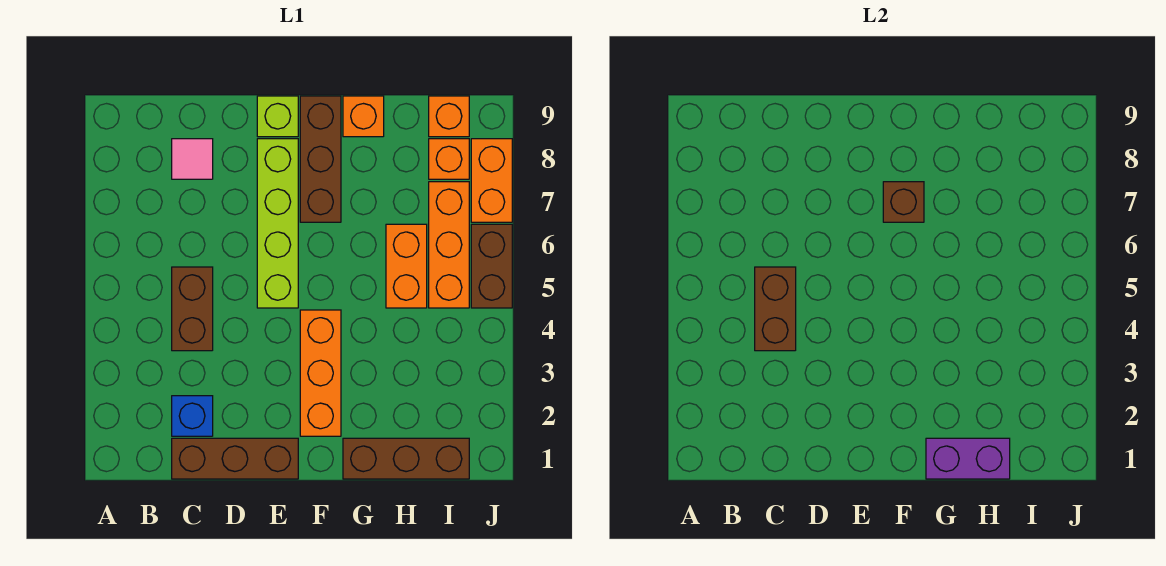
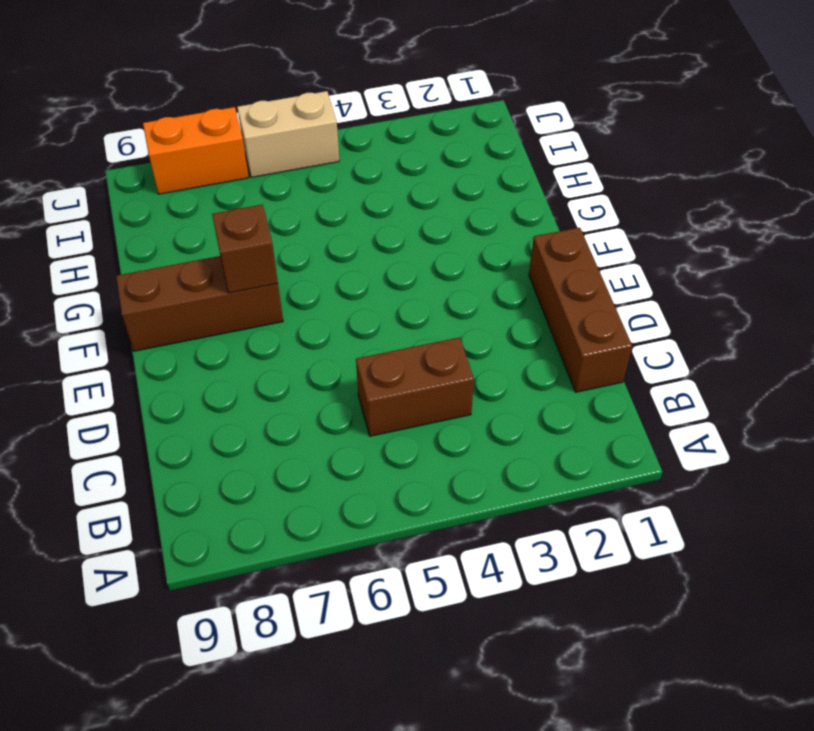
tan 1x2 brick [237,91,339,178] -> brown 1x2 brick [471,224,512,308]
none -> blue 1x1 brick [172,396,213,436]
none -> pink 1x1 tile [172,139,213,179]
none -> lime 1x4 brick [257,139,298,308]

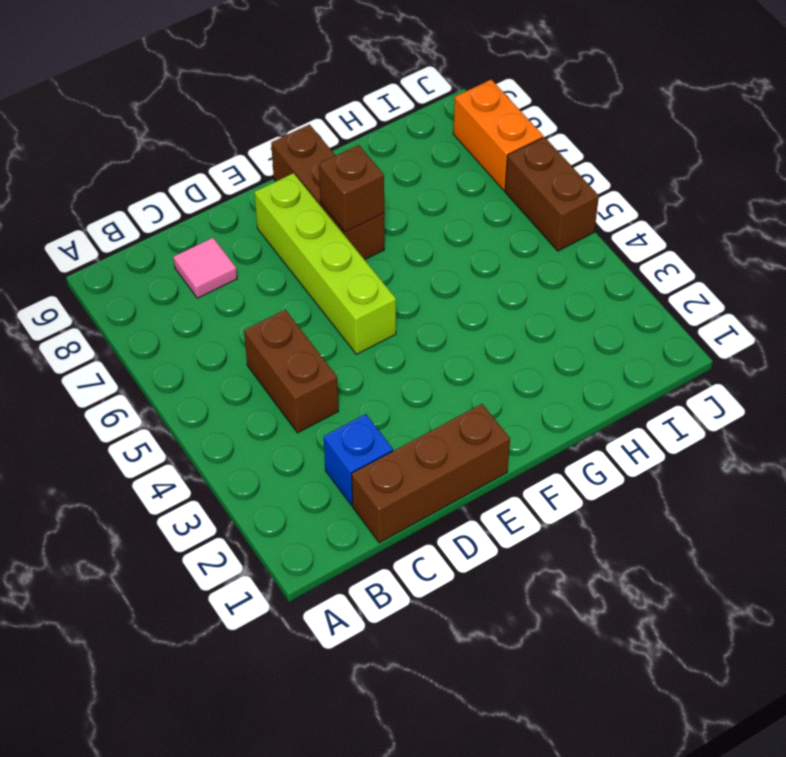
none -> lime 1x1 brick [257,96,298,137]
none -> orange 1x3 brick [300,310,341,436]
none -> brown 1x3 brick [343,438,469,479]

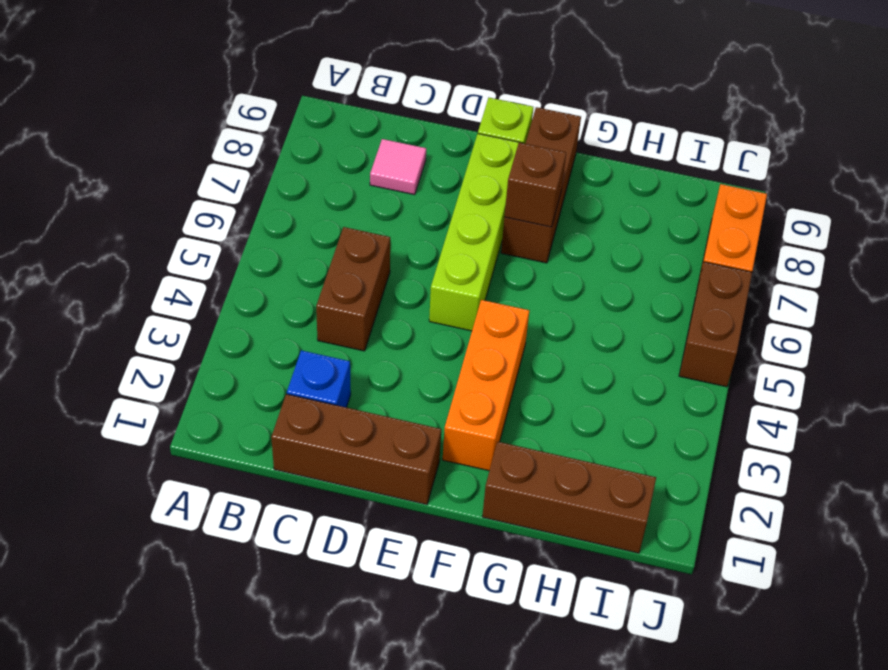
none -> orange 1x1 brick [343,96,384,137]
none -> orange 1x2 brick [386,224,427,308]
none -> orange 1x3 brick [429,182,469,308]

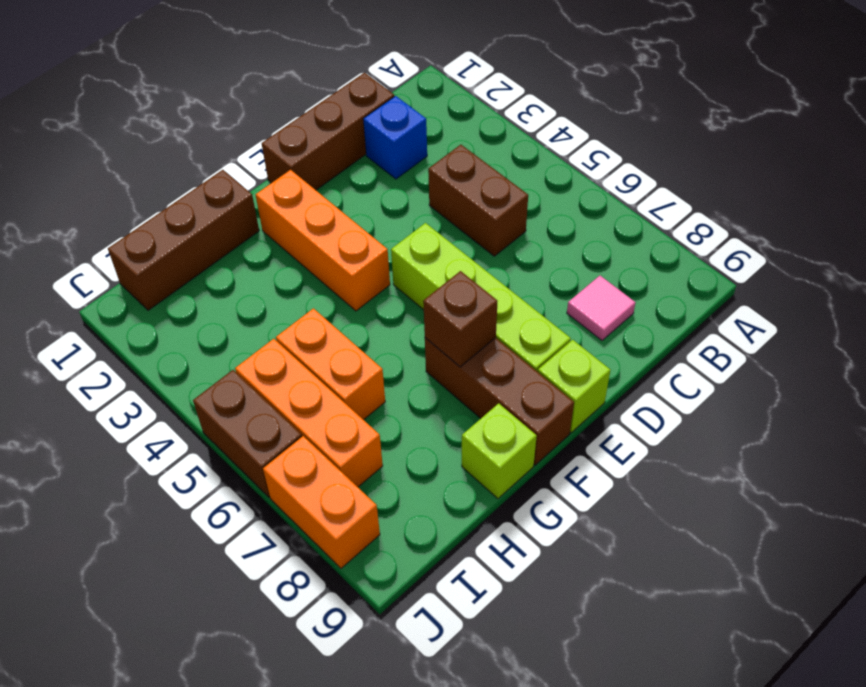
lime 1x1 brick [462,403,537,499] -> orange 1x1 brick [343,96,384,137]
none -> orange 1x1 brick [429,139,469,179]
none -> orange 1x1 brick [429,96,469,137]
none -> brown 1x2 brick [755,267,796,351]

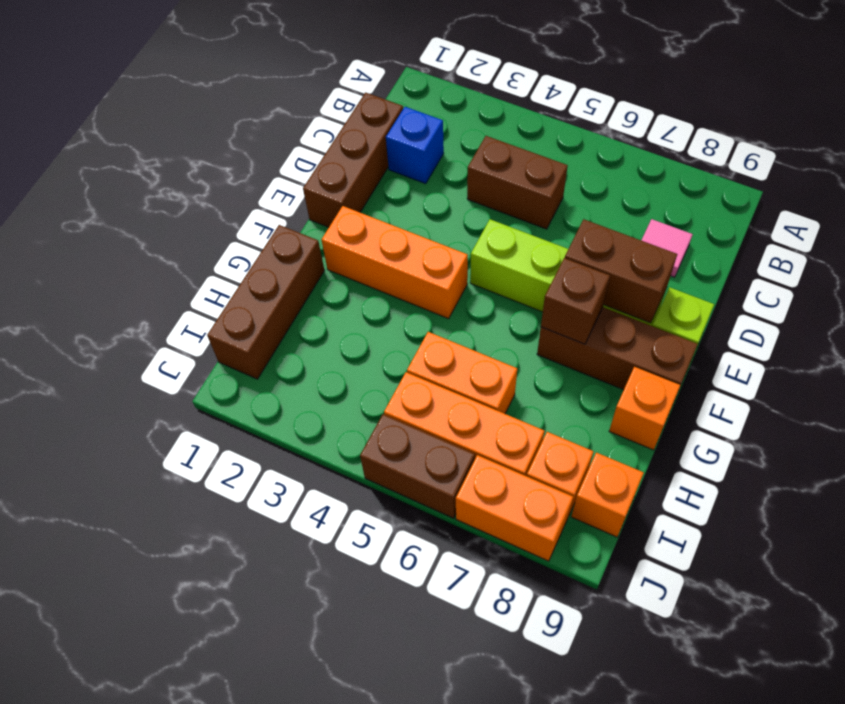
brown 1x2 brick [565,219,677,323] -> brown 1x2 brick moved to [755,267,796,351]
none -> purple 1x2 brick [926,438,1010,479]

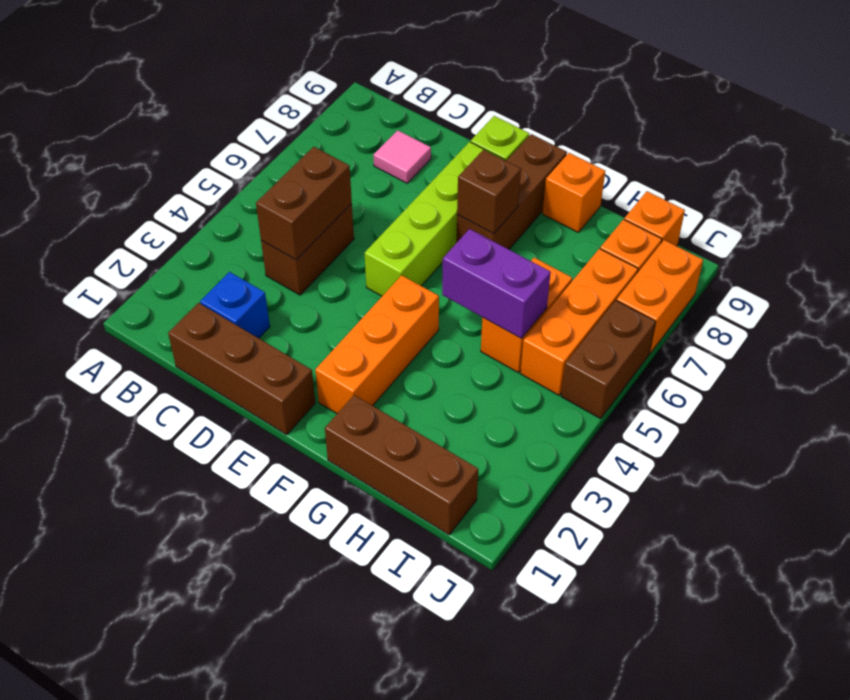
purple 1x2 brick [442,229,551,339] -> purple 1x2 brick moved to [926,438,1010,479]

